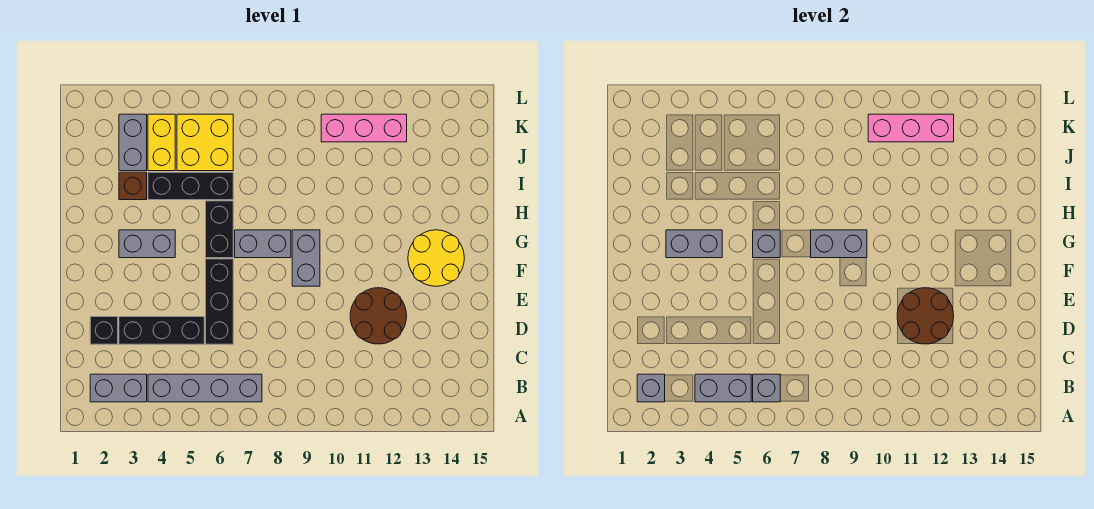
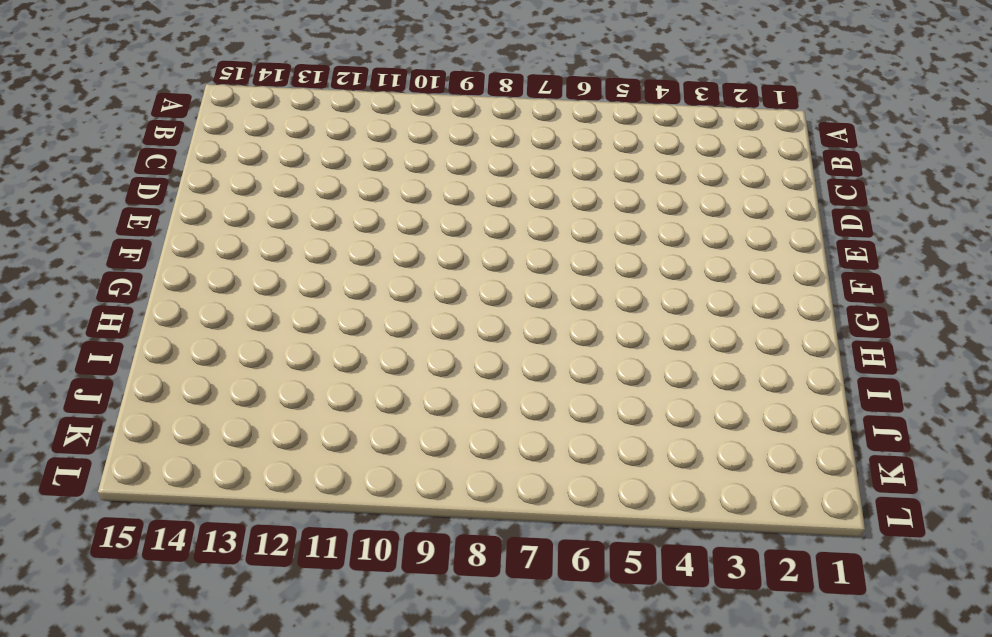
none -> grey 1x2 brick [90,374,147,402]
none -> grey 1x4 brick [148,374,262,402]
none -> black 1x1 brick [90,317,118,344]

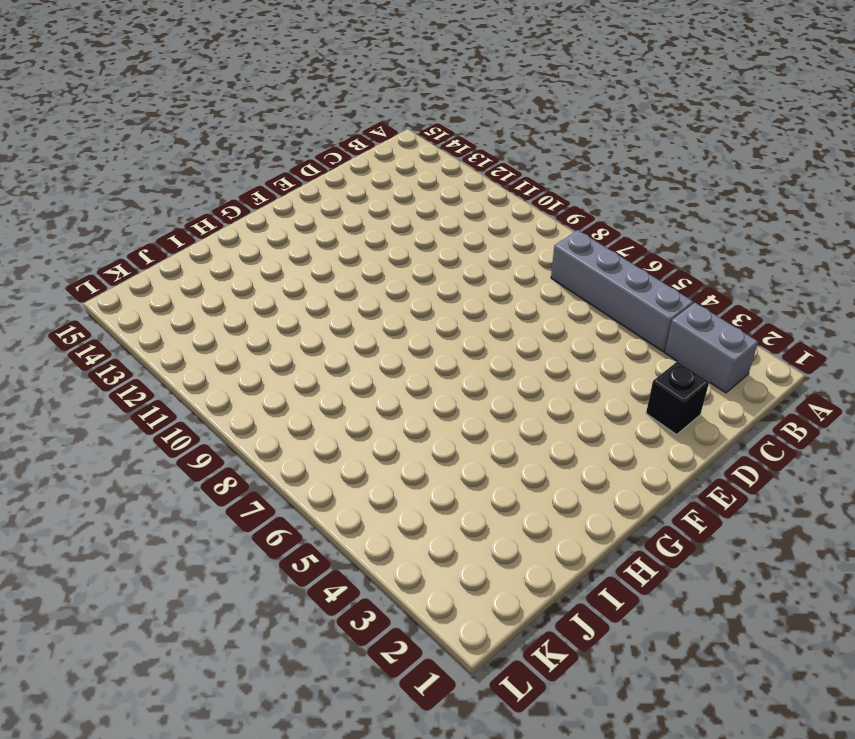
none -> black 1x3 brick [119,317,204,344]
none -> black 1x3 brick [206,259,233,344]
none -> brown 2x2 round brick [350,288,407,344]

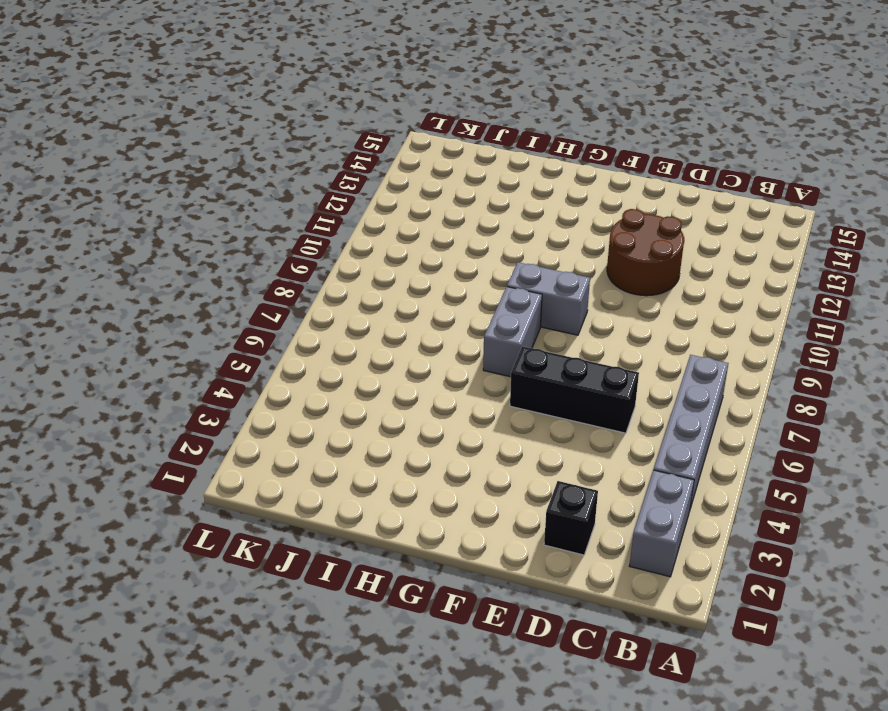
none -> black 1x3 brick [119,317,204,344]
none -> yellow 2x2 round brick [408,230,464,286]
none -> grey 1x2 brick [119,230,175,258]

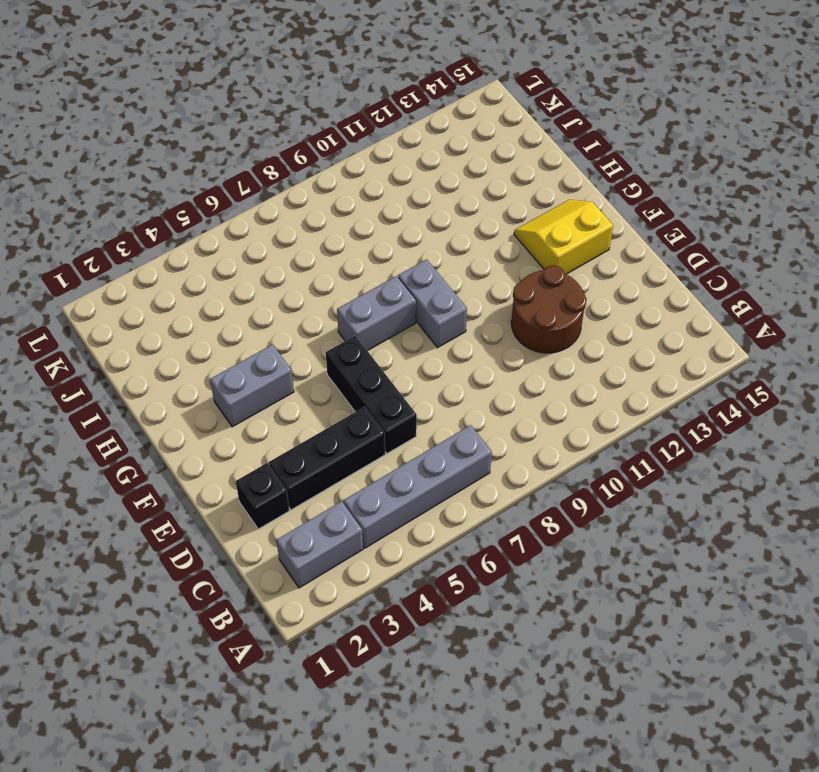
yellow 2x2 slope [514,200,613,274] -> yellow 2x2 round brick [408,230,464,286]
none -> black 1x2 brick [206,201,233,258]
none -> brown 1x1 brick [119,172,147,200]
none -> black 1x3 brick [148,172,233,200]

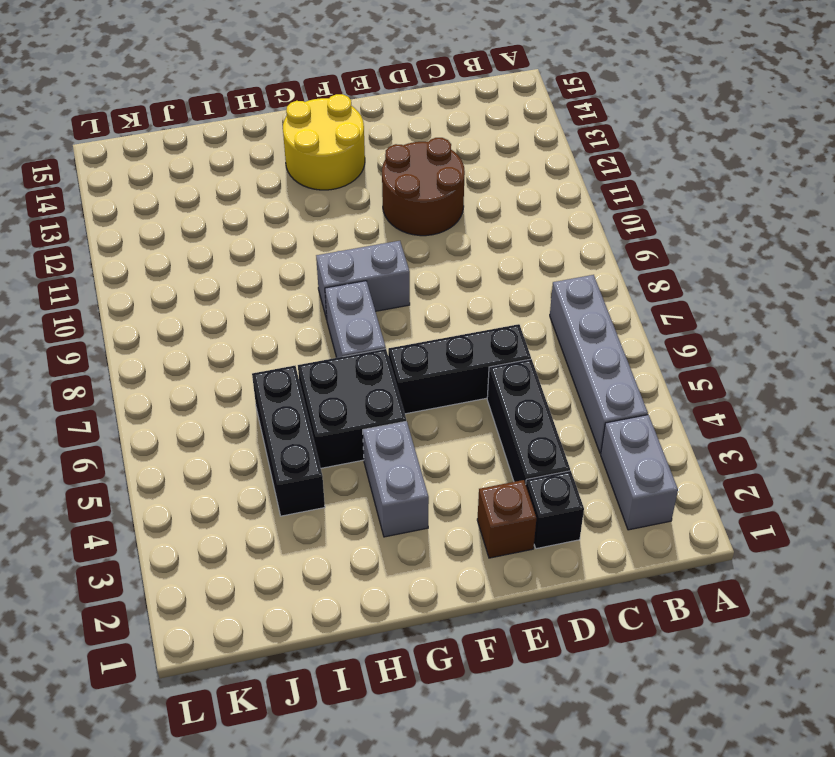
brown 1x1 brick [477,480,536,558] -> brown 1x1 brick moved to [119,172,147,200]
black 2x2 brick [298,349,406,468] -> black 1x2 brick [206,201,233,258]
none -> grey 1x2 brick [119,114,147,171]
none -> yellow 1x2 brick [148,114,175,171]
none -> yellow 2x2 brick [177,114,233,171]

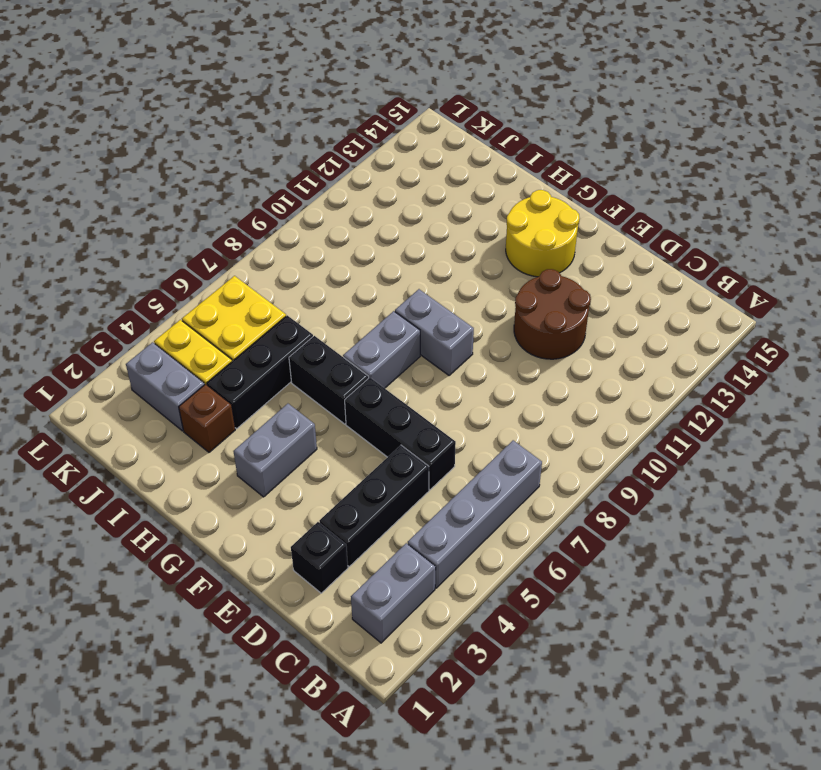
none -> pink 1x3 brick [321,114,407,142]
none -> grey 1x1 brick [637,374,665,402]
none -> grey 1x2 brick [695,374,751,402]

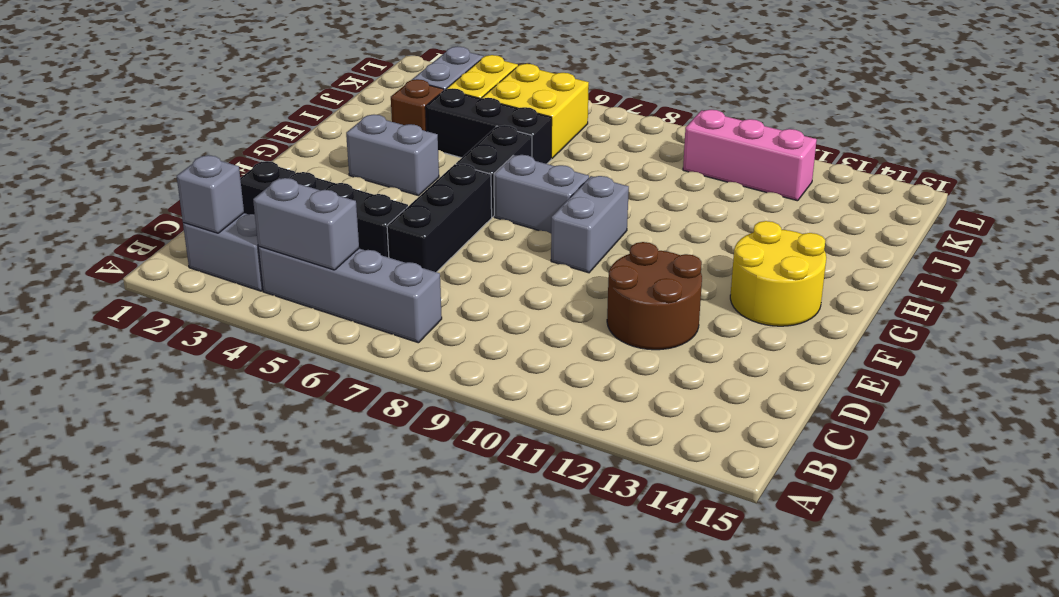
none -> grey 1x1 brick [753,374,780,402]
none -> brown 2x2 round brick [897,288,954,344]
none -> grey 1x2 brick [666,230,722,258]

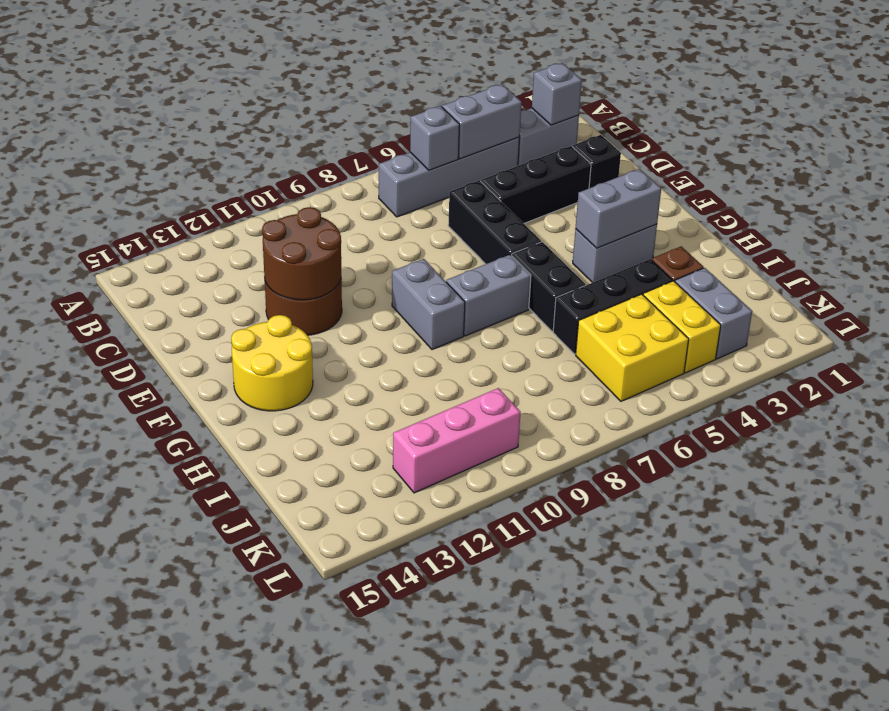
none -> grey 1x1 brick [753,230,780,258]
none -> grey 1x2 brick [811,230,867,258]
none -> pink 1x3 brick [868,114,954,142]

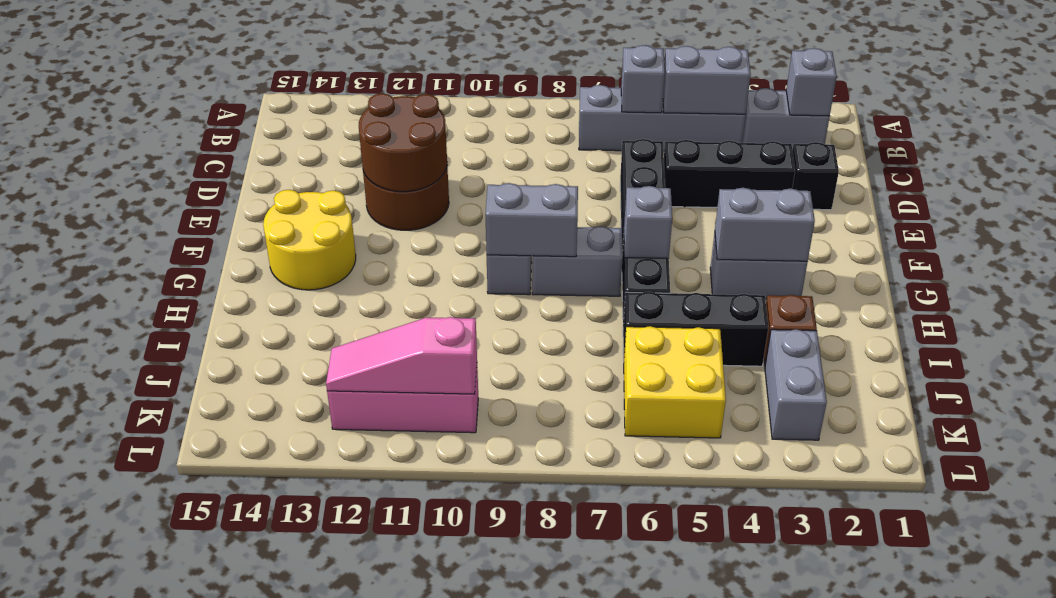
pink 1x3 slope [326,317,477,394] -> pink 1x3 brick [868,114,954,142]
none -> yellow 1x2 brick [148,114,175,171]

